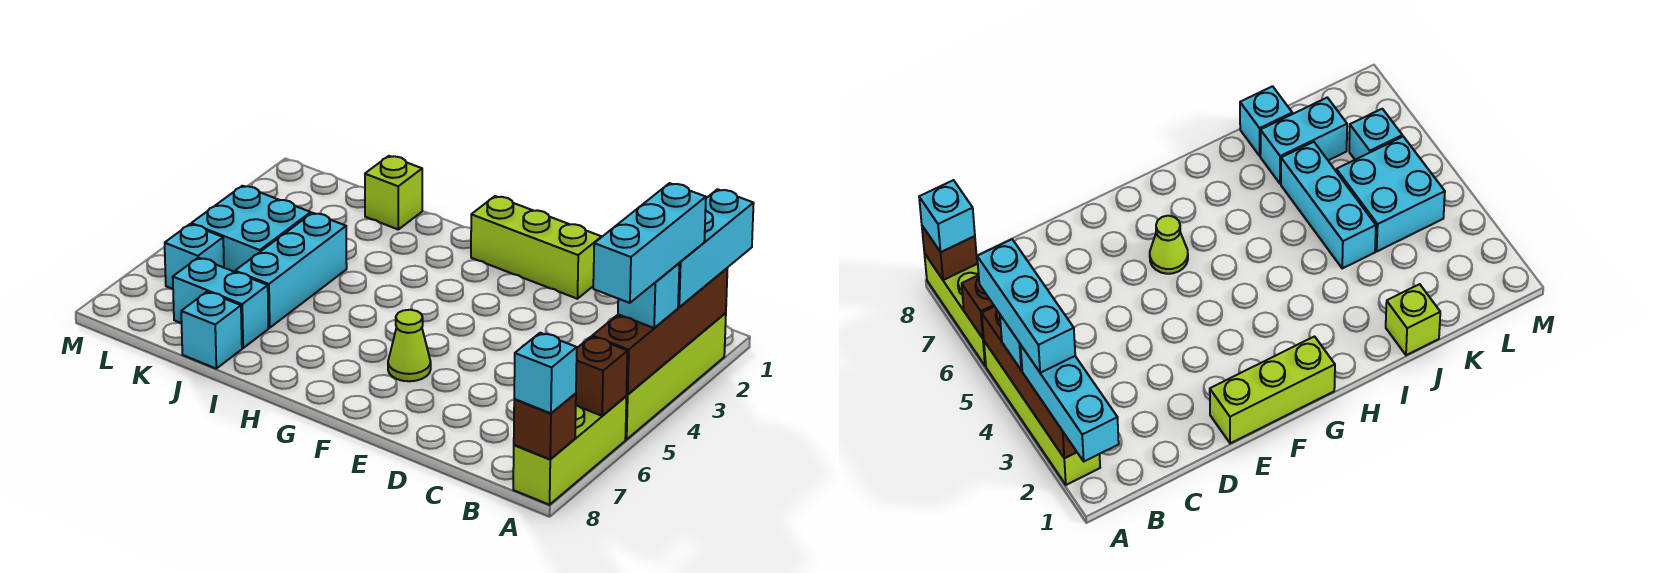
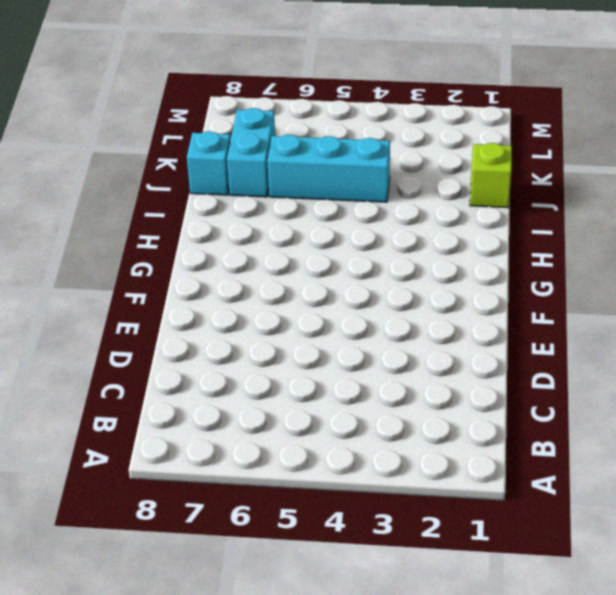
none -> lime 1x4 brick [625,313,726,440]
none -> lime 1x3 brick [513,397,626,505]
none -> lime 1x3 brick [471,196,601,299]

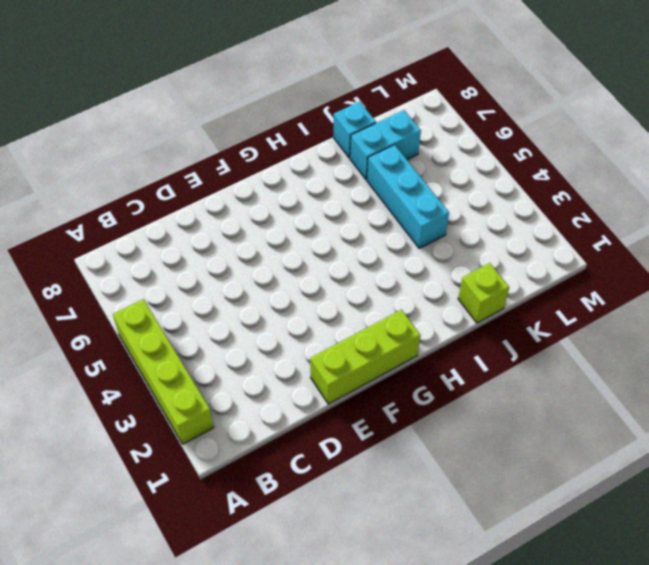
none -> lime 1x3 brick [513,397,626,505]
none -> lime 1x1 cone [388,310,431,381]
none -> cyan 2x2 brick [191,186,311,272]

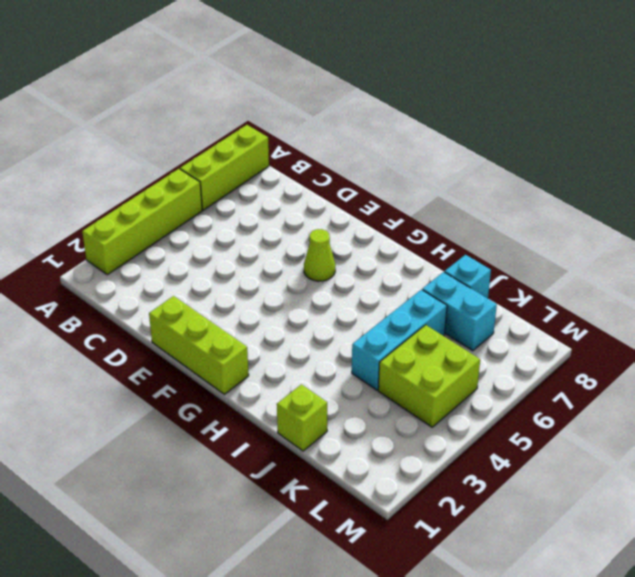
lime 2x2 brick [378,325,480,427] -> cyan 2x2 brick [191,186,311,272]
none -> cyan 1x1 brick [165,224,224,289]
none -> brown 1x4 brick [592,268,728,394]
none -> brown 1x1 brick [576,337,628,416]

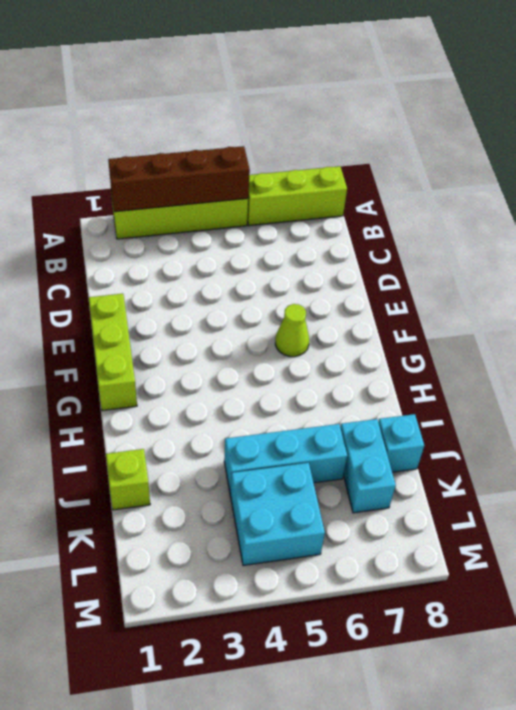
none -> cyan 1x1 brick [165,224,224,289]
none -> brown 1x1 brick [576,337,628,416]
none -> brown 1x1 brick [514,393,576,459]

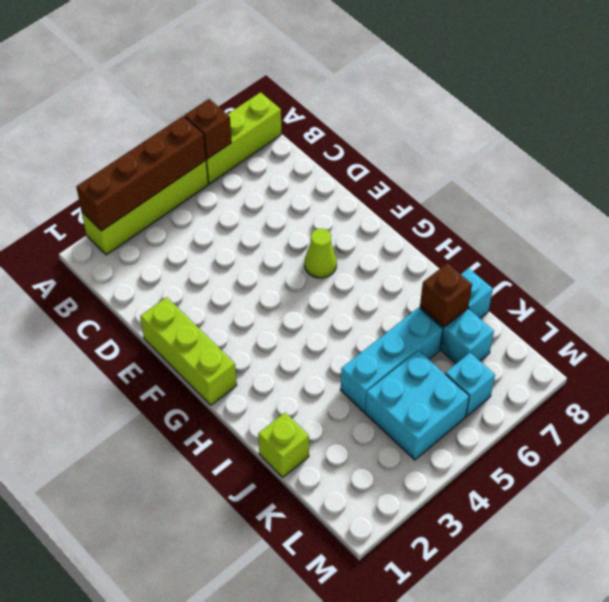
brown 1x1 brick [420,263,472,327] -> brown 1x1 brick moved to [514,393,576,459]
none -> cyan 1x3 brick [678,189,754,307]
none -> cyan 1x1 brick [618,263,679,328]
none -> cyan 1x1 brick [514,333,577,413]

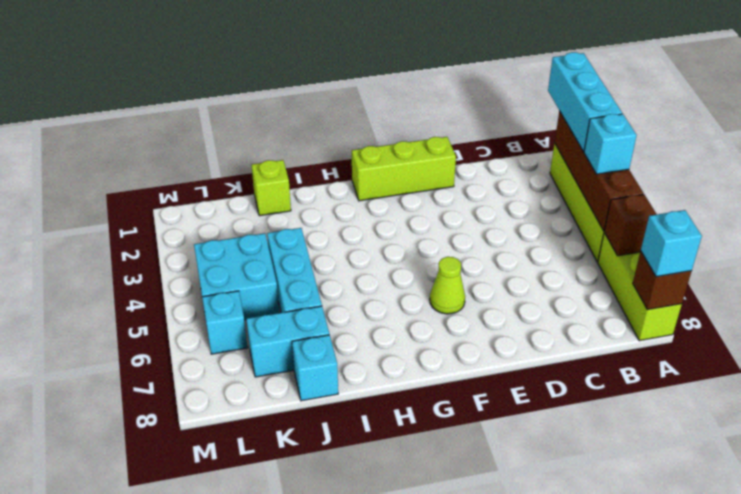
none -> cyan 1x3 brick [593,183,706,303]

